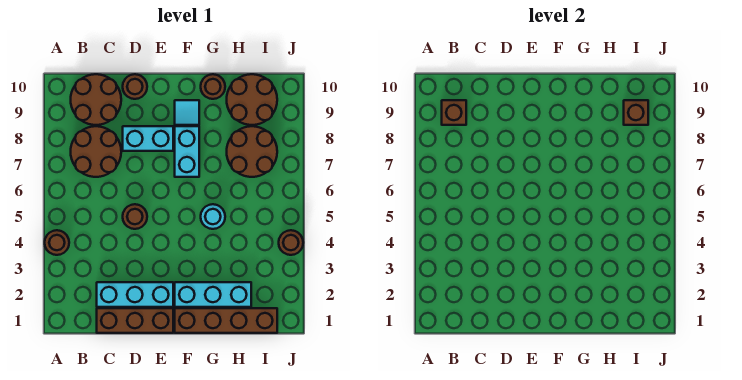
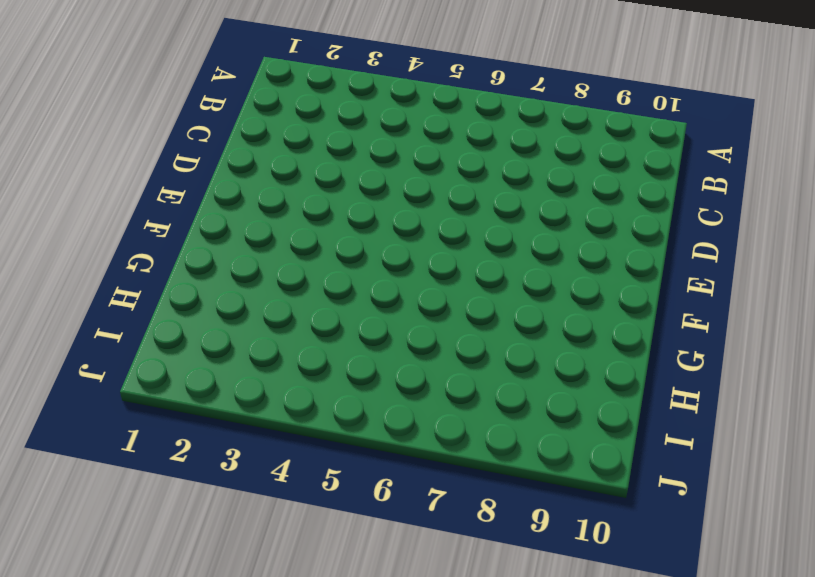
none -> brown 1x1 round brick [45,230,69,255]
none -> brown 2x2 round brick [71,126,121,177]
none -> brown 2x2 round brick [71,74,121,125]

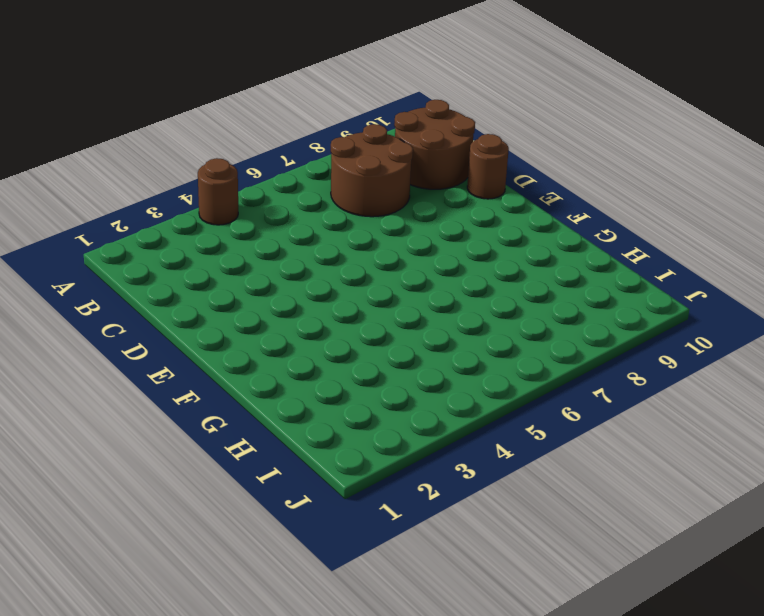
none -> brown 1x3 brick [97,308,173,333]
none -> cyan 1x3 brick [97,282,173,307]
none -> brown 1x1 round brick [123,204,147,229]

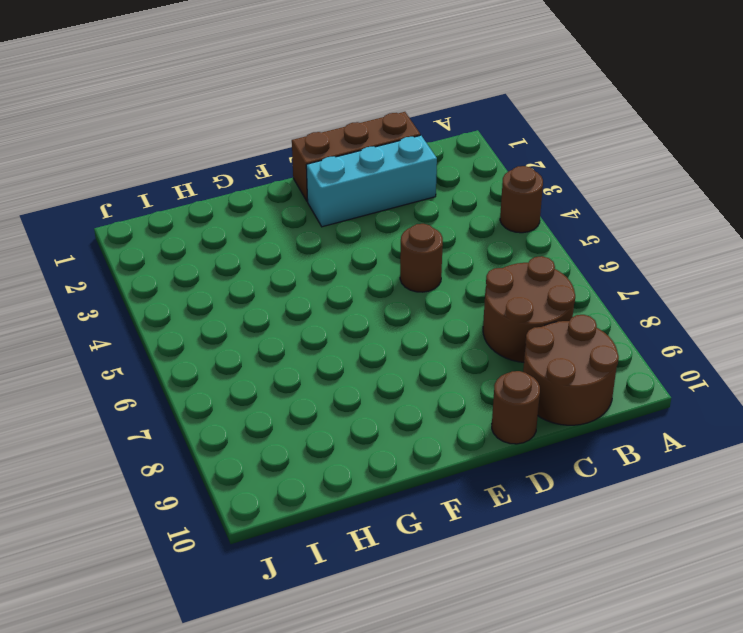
none -> cyan 1x2 brick [123,126,173,151]
none -> brown 1x4 brick [175,308,277,333]
none -> cyan 1x3 brick [175,282,251,307]

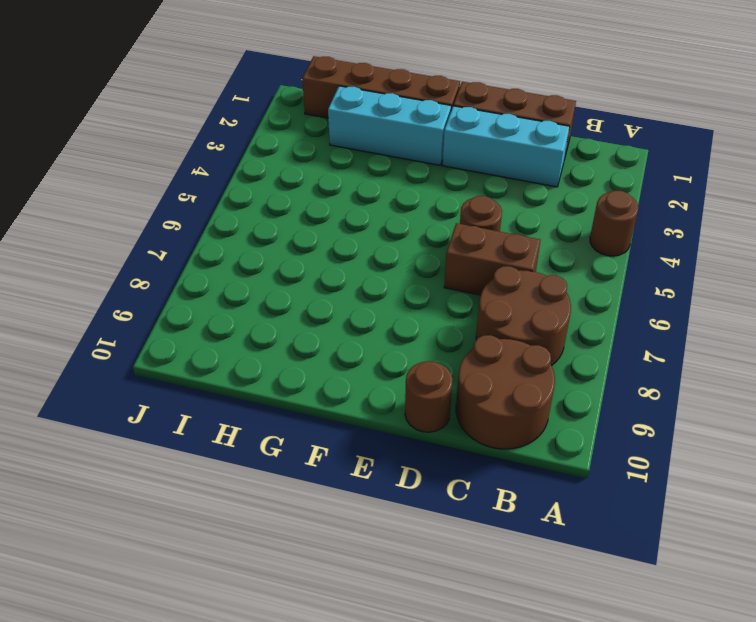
brown 1x2 brick [444,223,540,295] -> none
none -> cyan 1x2 brick [123,126,173,151]
none -> cyan 1x2 brick [175,126,199,177]
none -> cyan 1x1 tile [175,100,199,125]

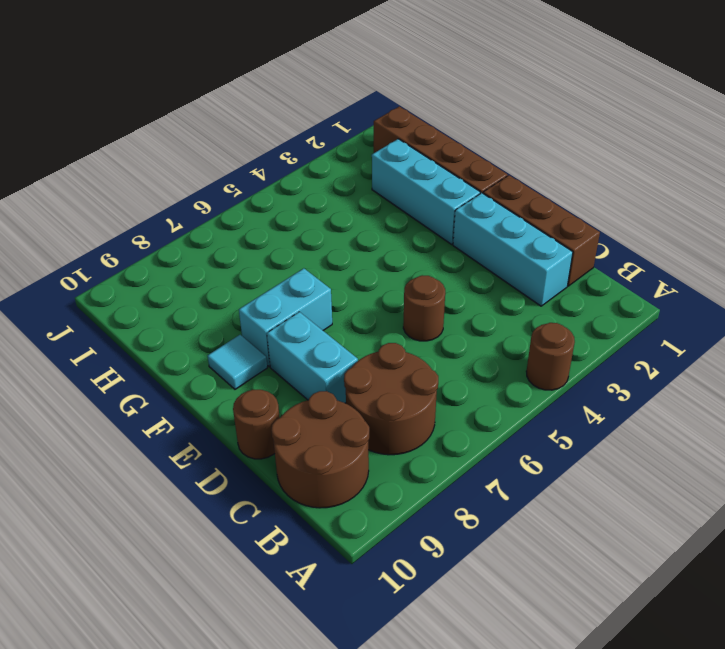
none -> cyan 1x1 round brick [201,204,225,229]
none -> brown 1x1 round brick [201,74,225,99]
none -> brown 2x2 round brick [227,126,277,177]

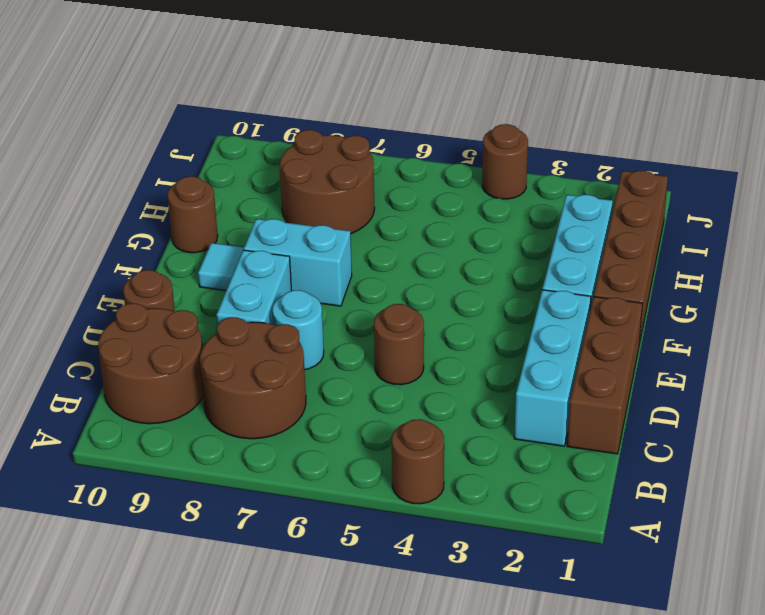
cyan 1x1 round brick [272,290,324,370] -> cyan 1x1 round brick moved to [201,204,225,229]
none -> brown 2x2 round brick [227,74,277,125]
none -> brown 1x1 brick [442,100,466,125]
none -> brown 1x1 brick [624,100,648,125]

